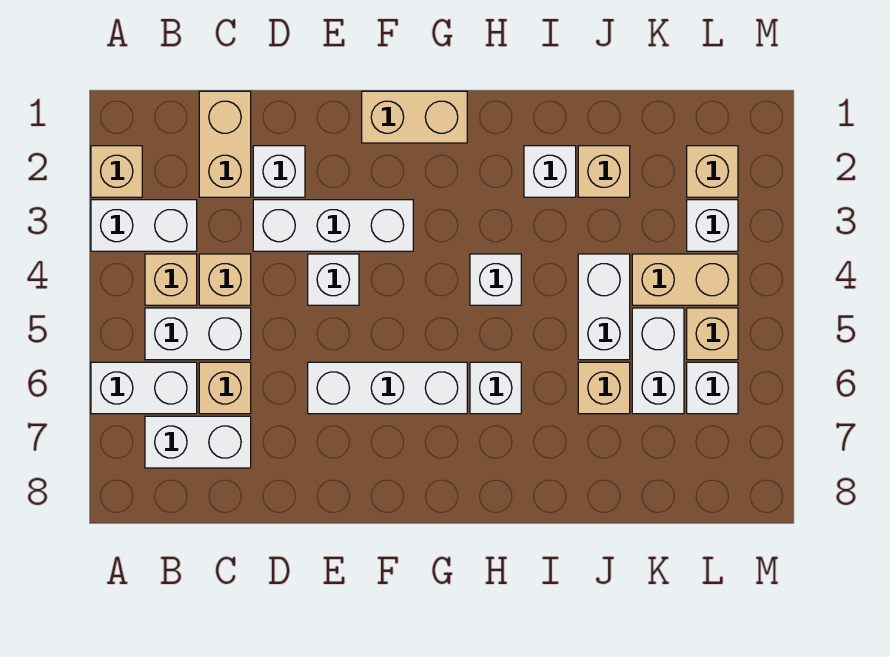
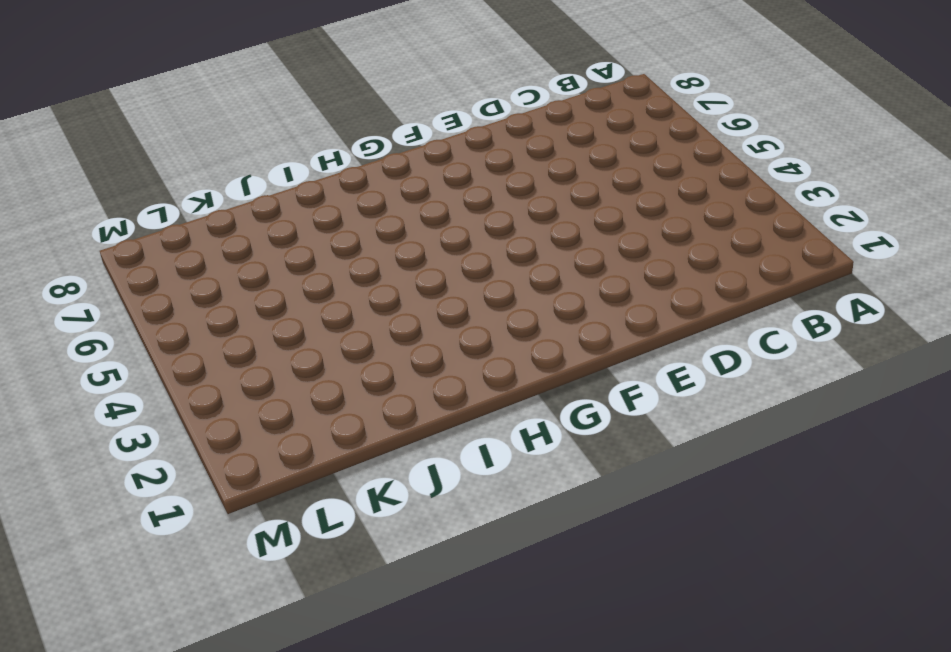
none -> tan 1x1 brick [91,146,142,197]
none -> white 1x2 brick [91,200,197,251]
none -> white 1x2 brick [91,362,197,414]

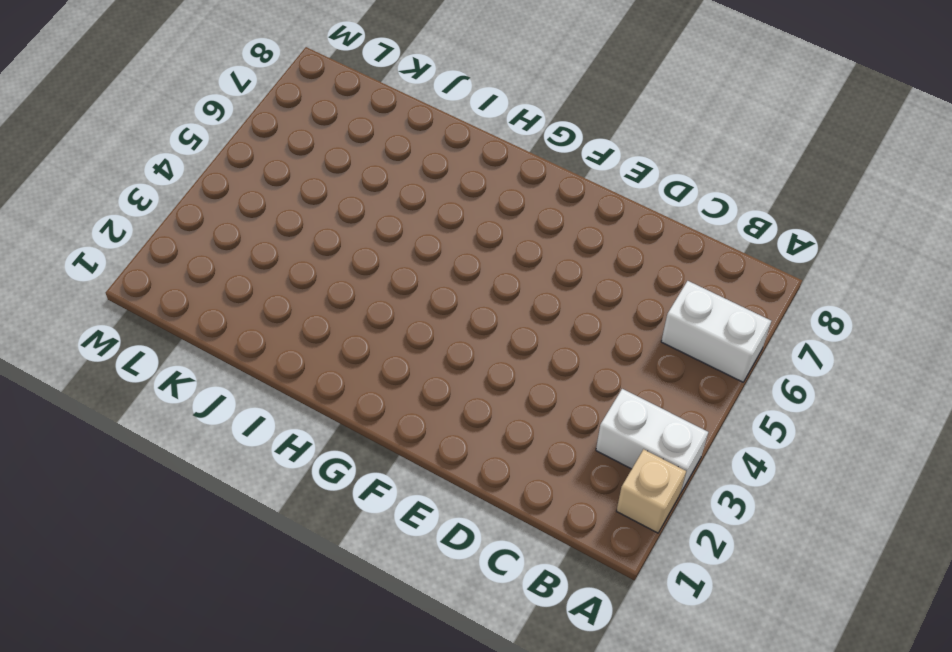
none -> tan 1x1 brick [145,254,197,305]
none -> white 1x2 brick [145,308,251,360]
none -> white 1x2 brick [145,416,251,468]

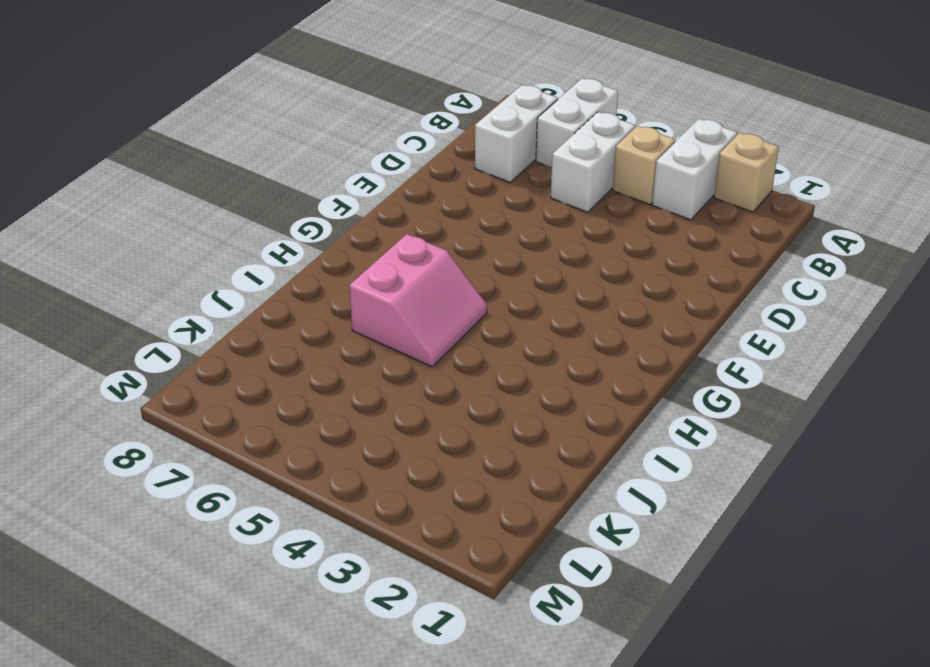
pink 2x2 slope [349,234,487,367] -> white 1x1 brick [470,362,521,414]
none -> tan 1x2 brick [199,91,251,197]
none -> tan 1x1 brick [199,254,251,305]
none -> tan 1x1 brick [199,362,251,414]

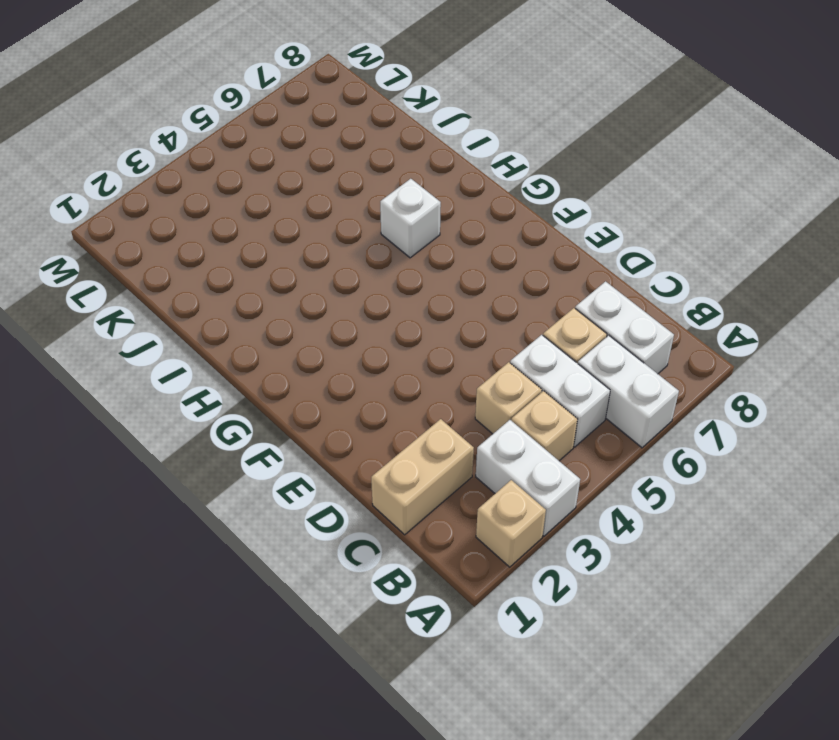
none -> white 1x1 brick [253,146,305,197]
none -> white 1x3 brick [253,200,413,251]
none -> white 1x1 brick [308,254,359,305]

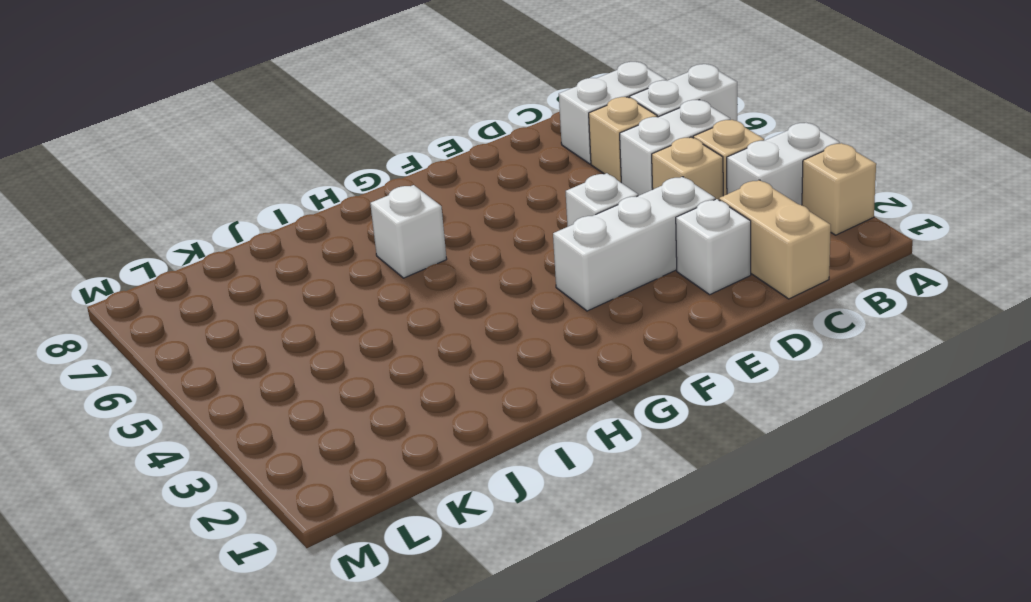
none -> white 1x3 brick [308,362,467,414]
none -> tan 1x2 brick [362,91,467,143]
none -> white 1x1 brick [470,254,521,305]

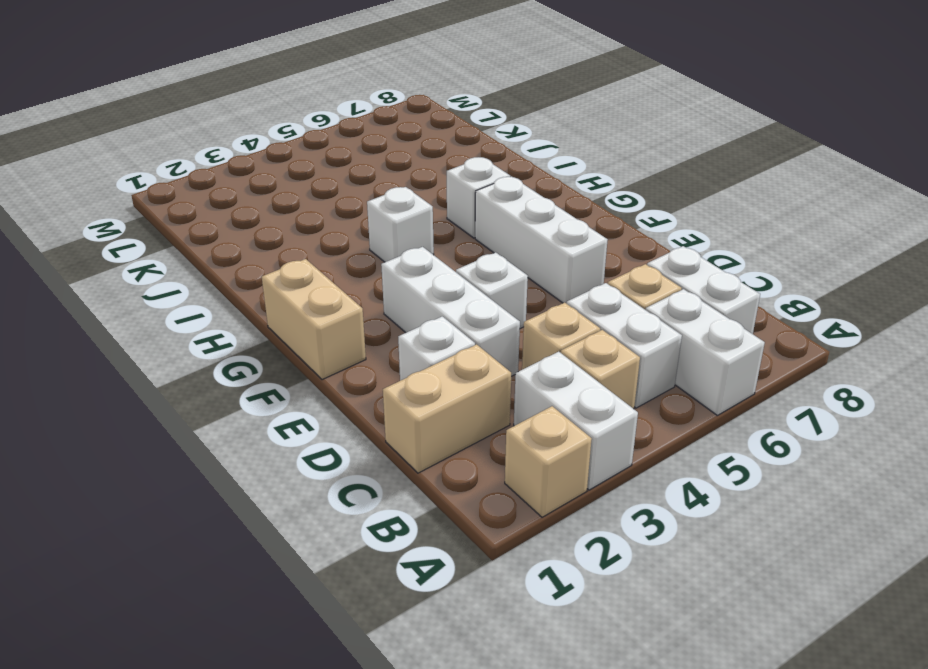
none -> white 1x1 brick [524,146,576,197]
none -> tan 1x1 brick [578,146,630,197]
none -> white 1x2 brick [578,254,630,360]

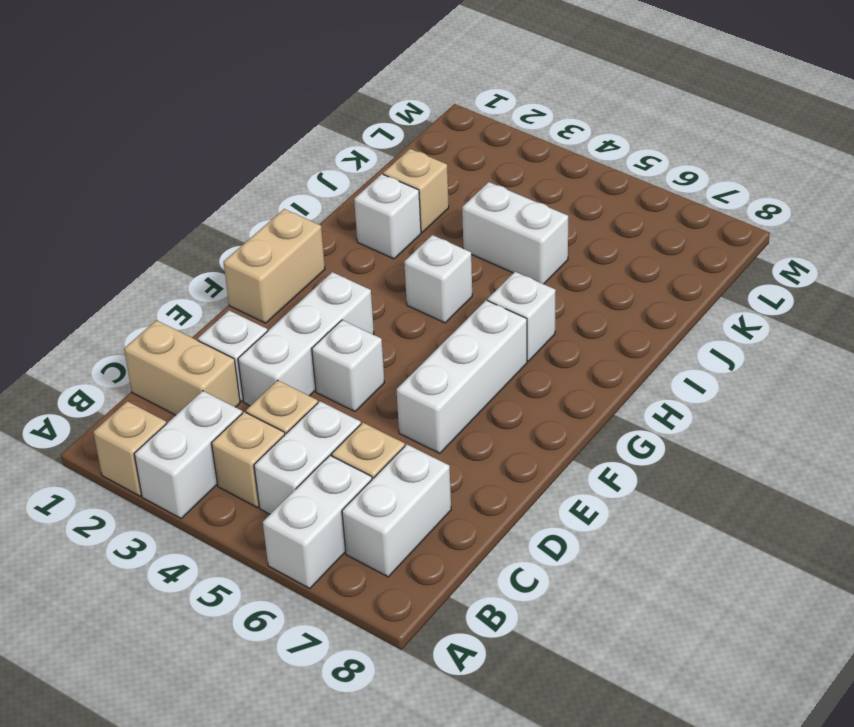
none -> tan 1x1 brick [578,362,630,414]
none -> tan 1x2 brick [632,254,738,305]
none -> white 1x2 brick [632,308,684,414]

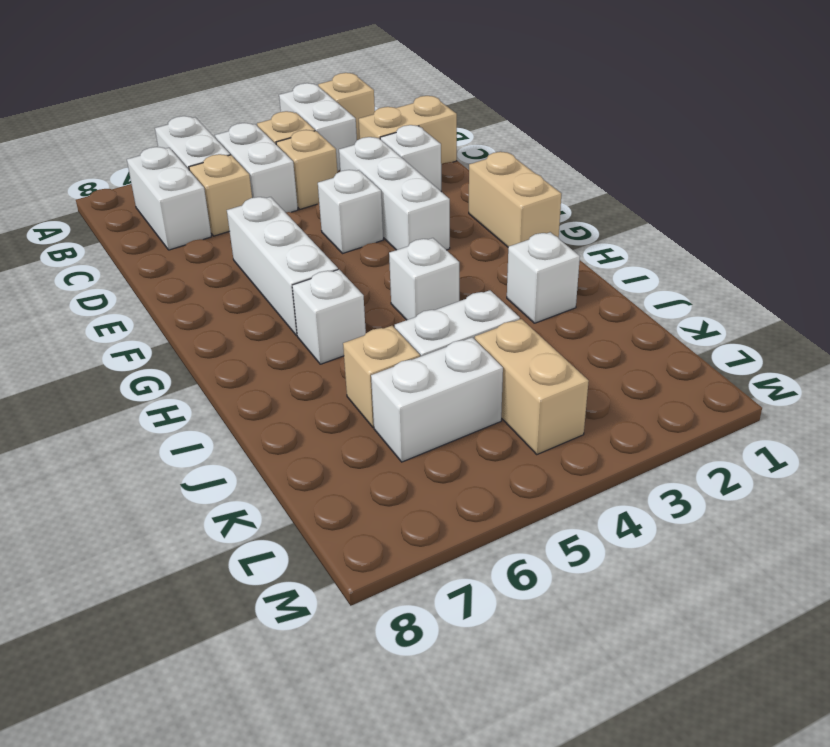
none -> tan 1x1 brick [578,146,630,197]
none -> tan 1x1 brick [687,146,738,197]
none -> white 1x1 brick [687,200,738,251]

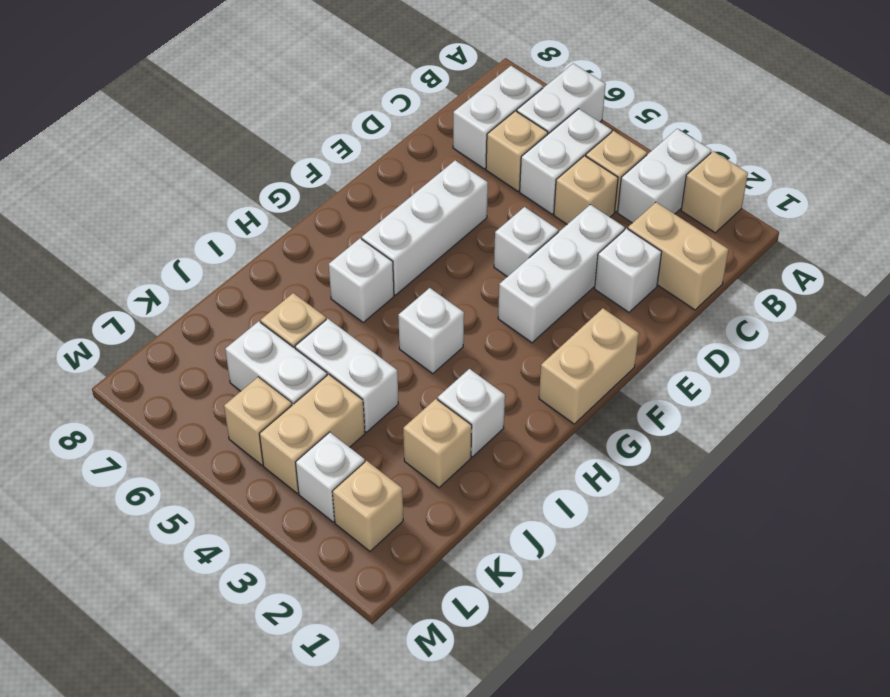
none -> white 1x1 brick [687,362,738,414]

